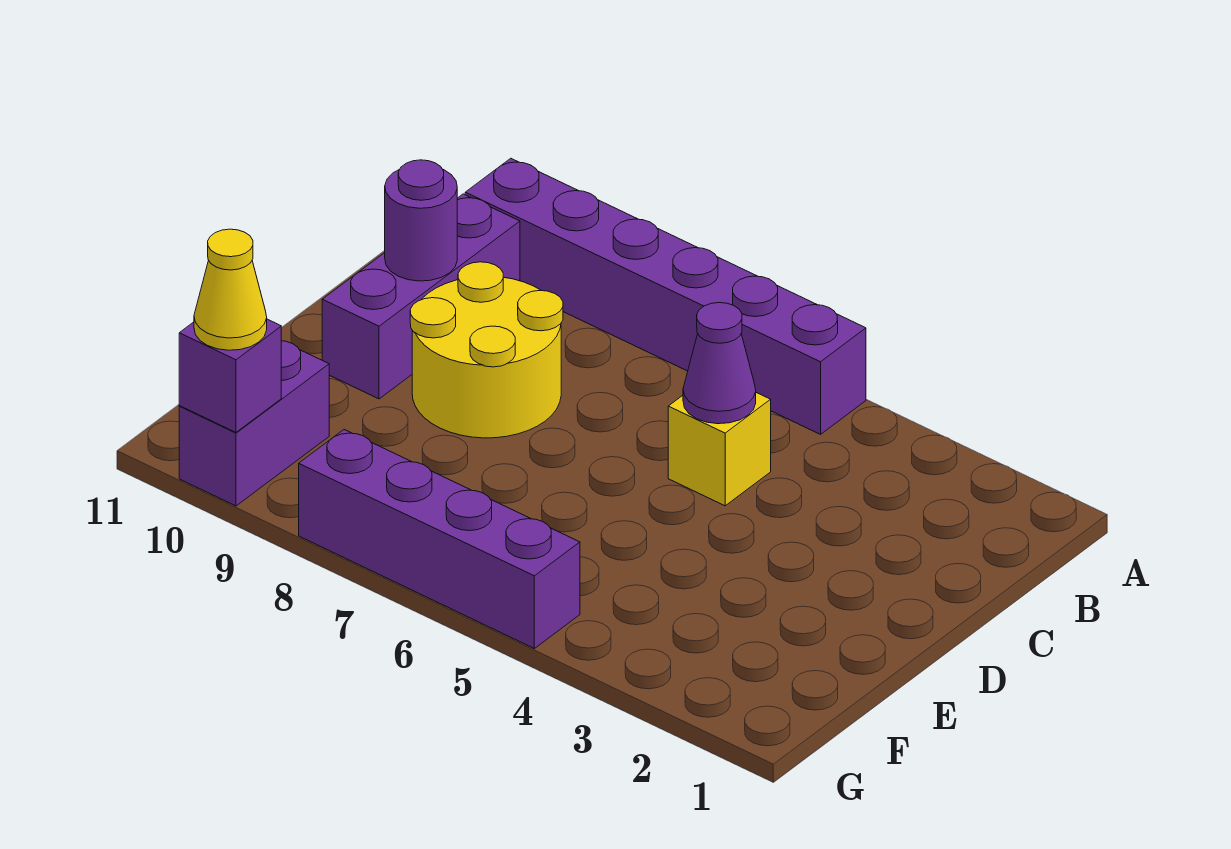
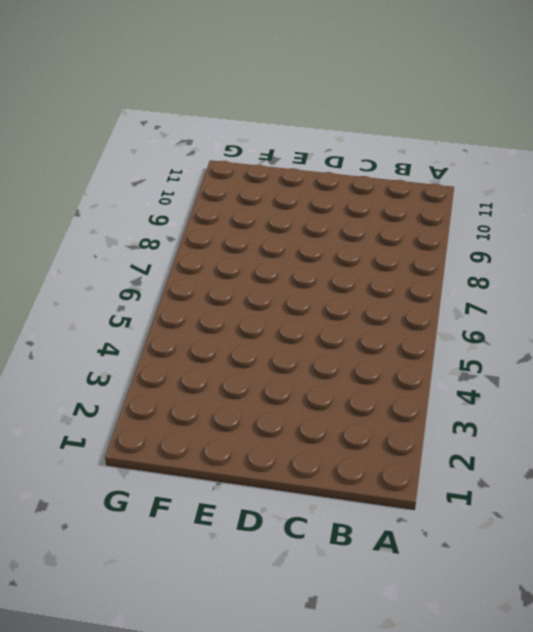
none -> purple 1x6 brick [465,158,866,434]
none -> purple 1x3 brick [322,194,520,399]

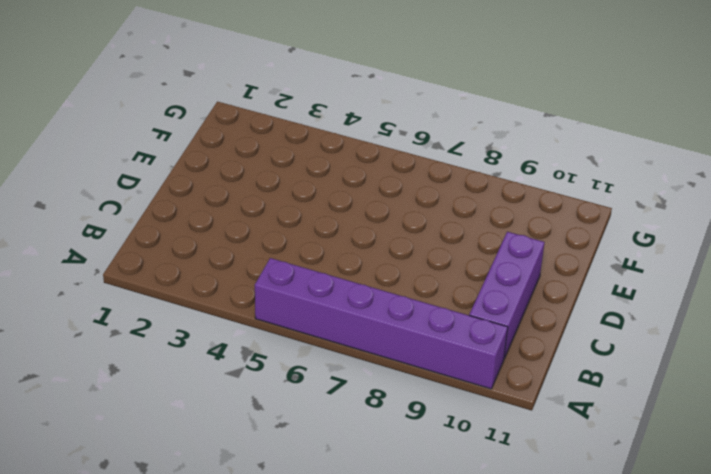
none -> yellow 1x1 brick [668,393,771,506]
none -> yellow 2x2 round brick [410,262,563,438]

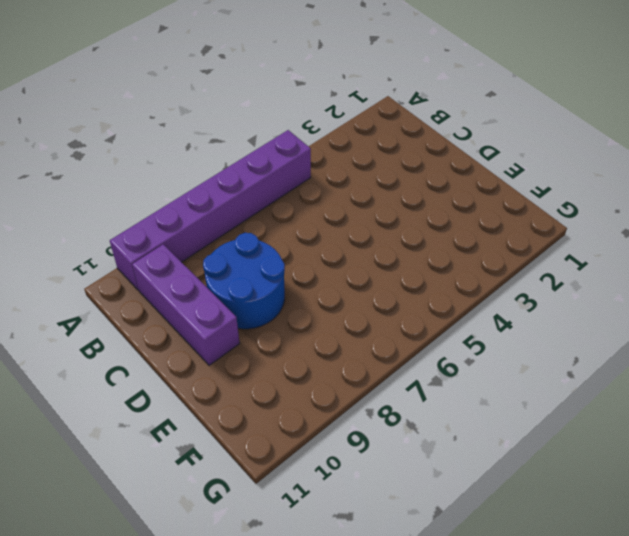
blue 2x2 round brick [203,233,285,329] -> yellow 2x2 round brick [410,262,563,438]
none -> yellow 1x1 brick [668,393,771,506]
none -> purple 1x2 brick [179,341,329,506]

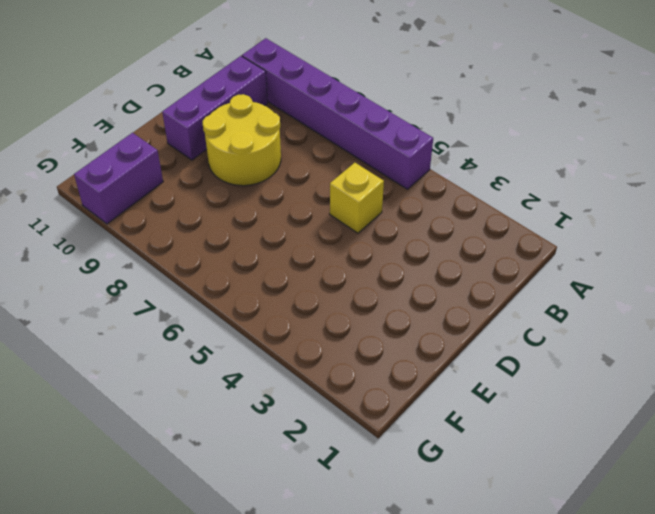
none -> purple 1x4 brick [299,430,580,648]
none -> purple 1x1 cone [683,303,756,424]

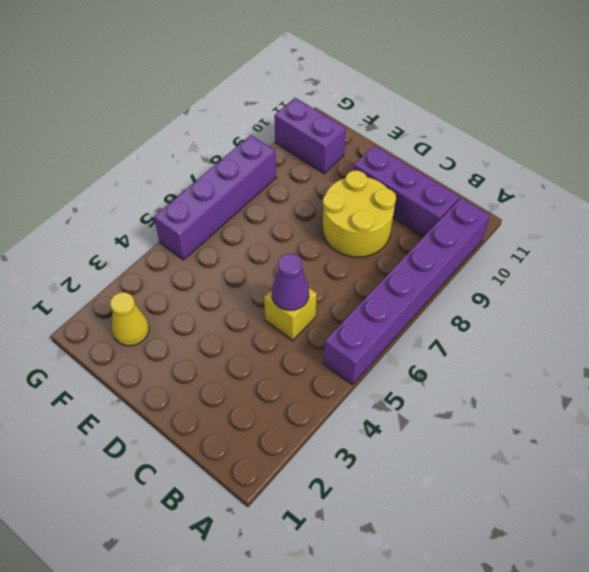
yellow 1x1 cone [110,292,149,346] -> yellow 1x1 cone moved to [194,229,267,350]
none -> purple 1x1 round brick [385,160,457,281]
none -> purple 1x1 brick [179,319,281,432]

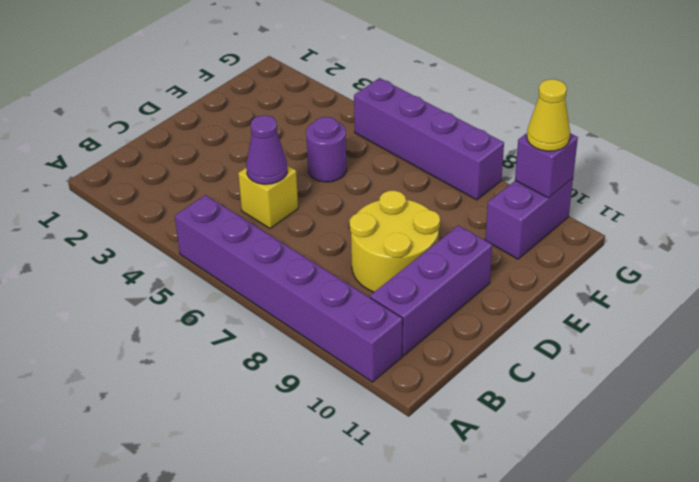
purple 1x1 round brick [306,117,347,182] -> purple 1x1 round brick moved to [385,160,457,281]

